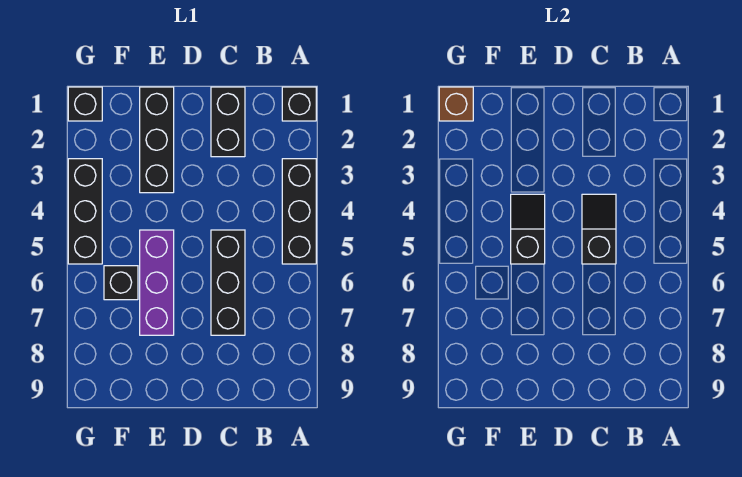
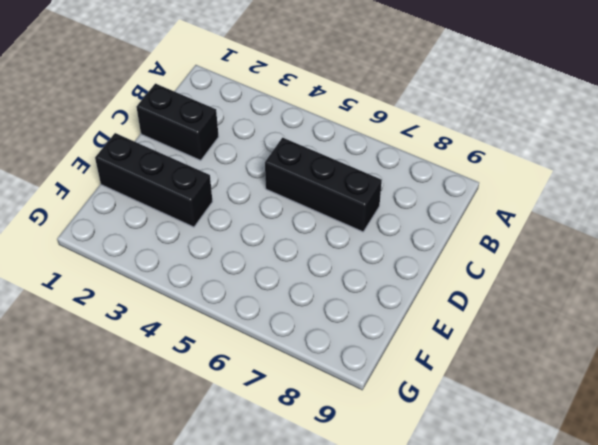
none -> black 1x1 brick [282,87,316,121]
none -> black 1x3 brick [282,159,316,264]
none -> purple 1x3 brick [140,230,174,335]

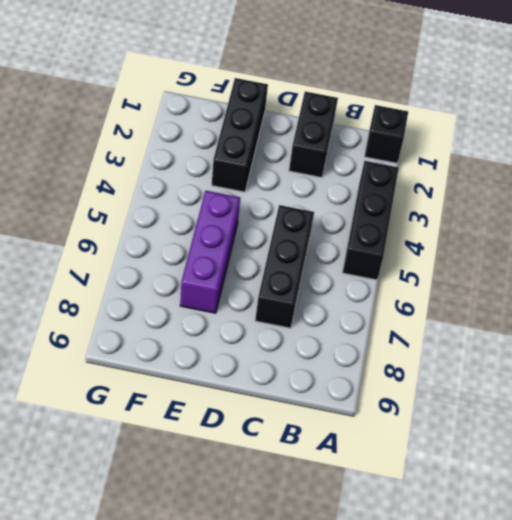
none -> black 1x1 brick [104,266,138,300]
none -> black 1x1 brick [68,87,102,121]
none -> black 1x3 brick [68,159,102,264]

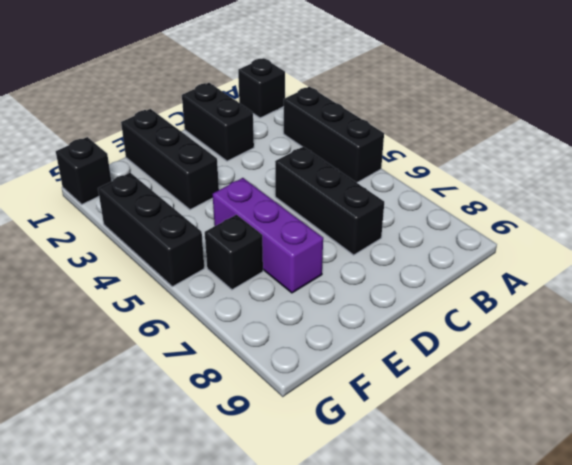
none -> black 1x2 slope [582,194,616,264]
none -> black 1x2 slope [511,194,545,264]
none -> brown 1x1 brick [439,87,473,121]

